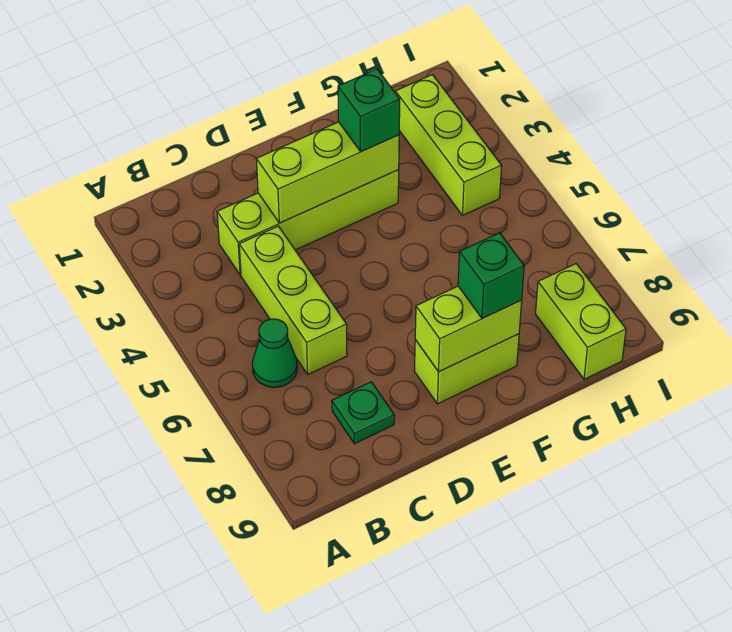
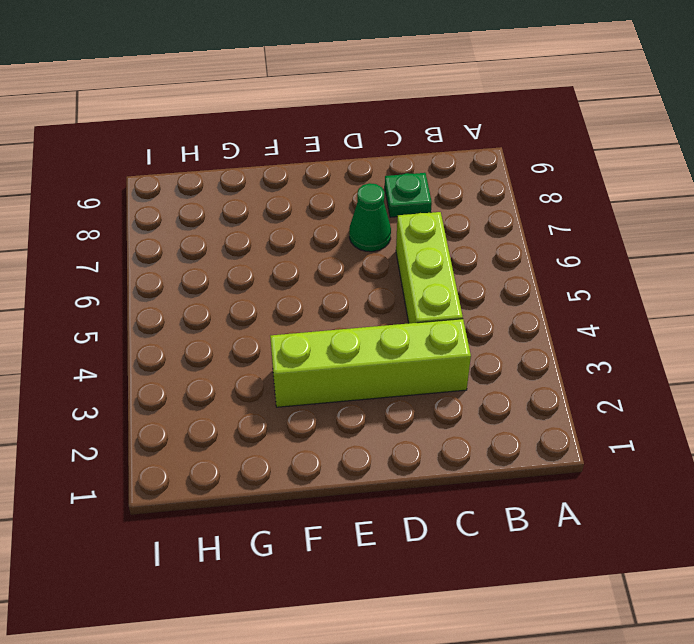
green 1x1 cone [349,183,391,252] -> green 1x1 cone moved to [252,319,297,387]
none -> lime 1x2 brick [414,334,519,404]
none -> lime 1x3 brick [395,75,502,216]

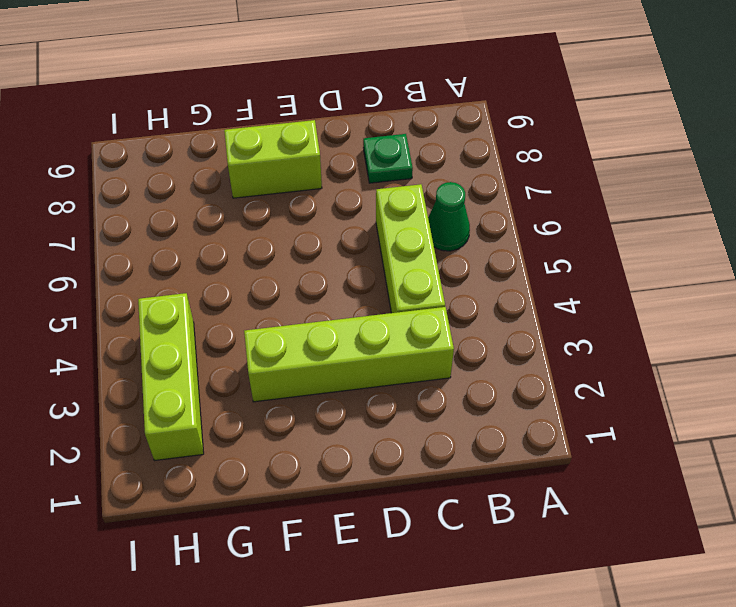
none -> lime 1x2 brick [535,264,626,379]
none -> lime 1x3 brick [256,122,399,223]

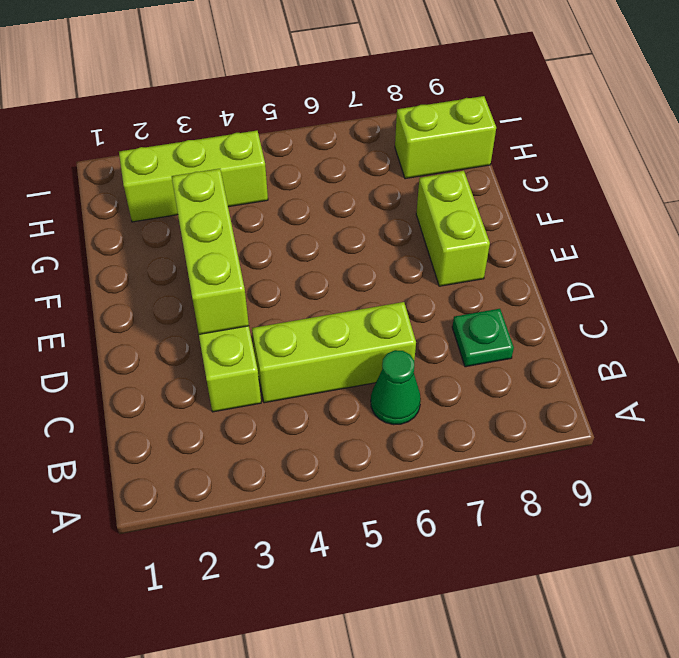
none -> lime 1x2 brick [415,286,522,372]
none -> green 1x1 brick [338,69,400,152]

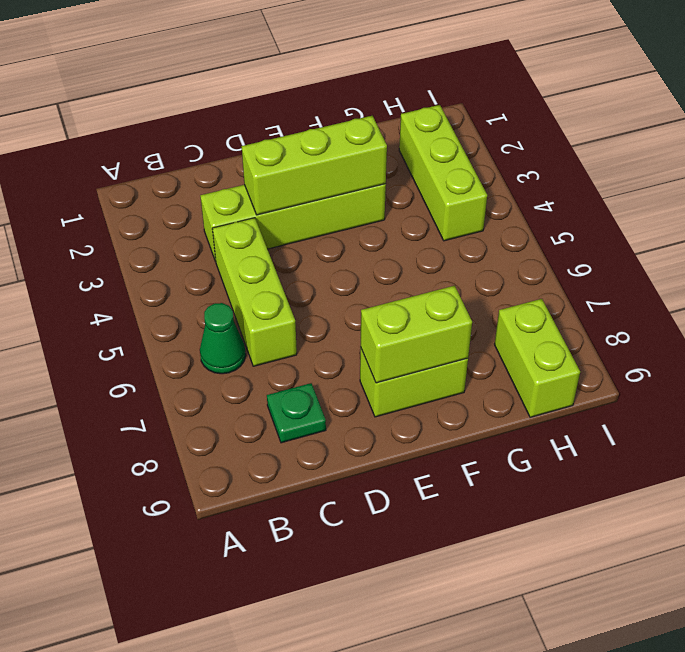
none -> green 1x1 brick [338,69,400,152]
none -> green 1x1 brick [458,233,524,319]

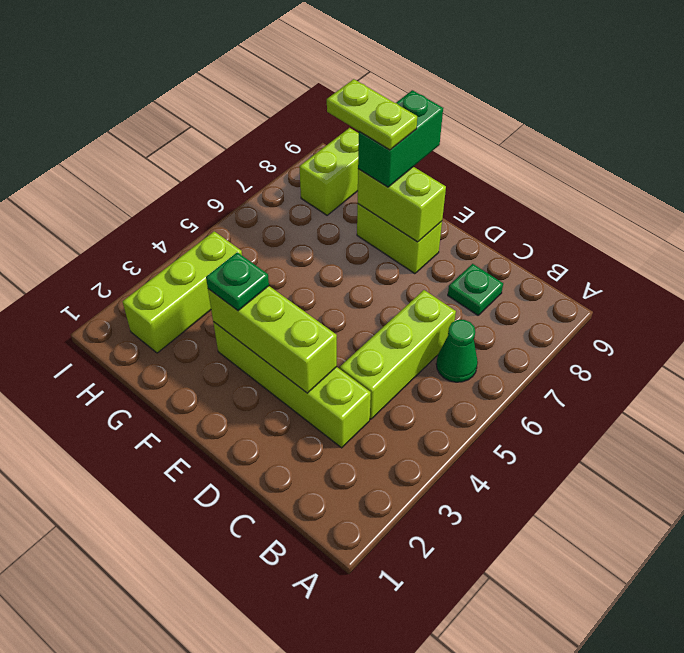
green 1x1 plate [206,252,269,311] -> green 1x1 brick [338,69,400,152]
green 1x2 brick [358,90,443,187] -> green 1x1 brick [458,233,524,319]
lime 1x2 plate [327,79,417,150] -> none

